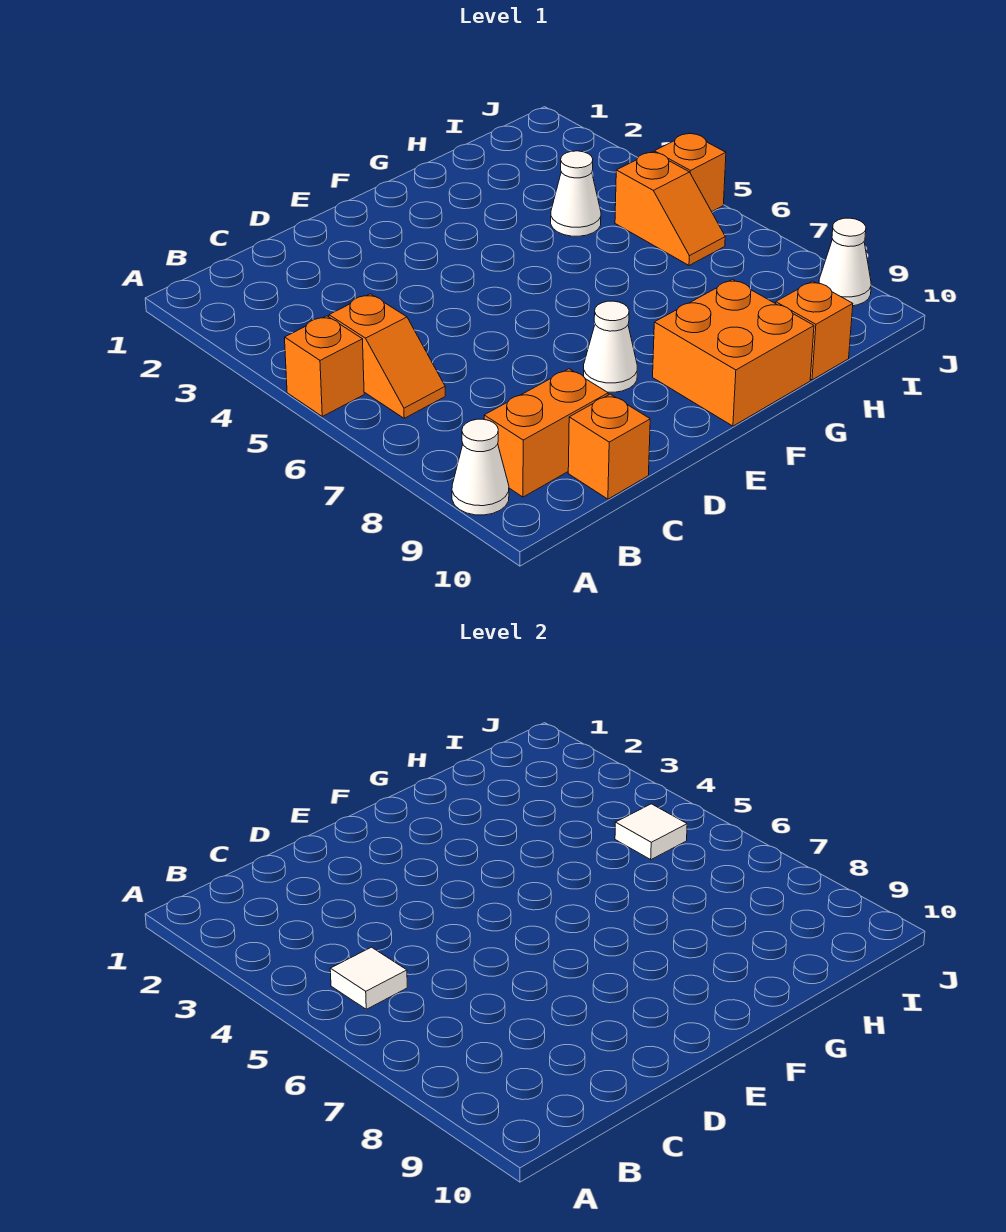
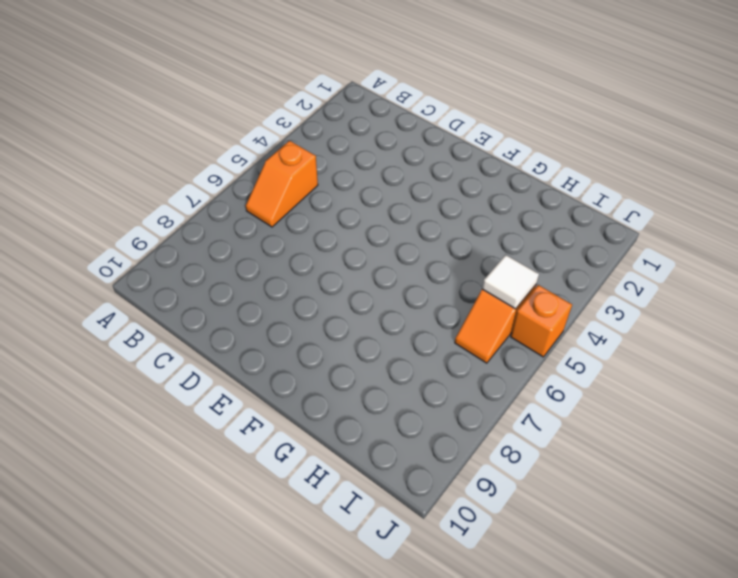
none -> orange 1x1 brick [285,316,364,416]
none -> white 1x1 cone [452,419,509,515]
none -> orange 1x2 brick [484,369,608,497]

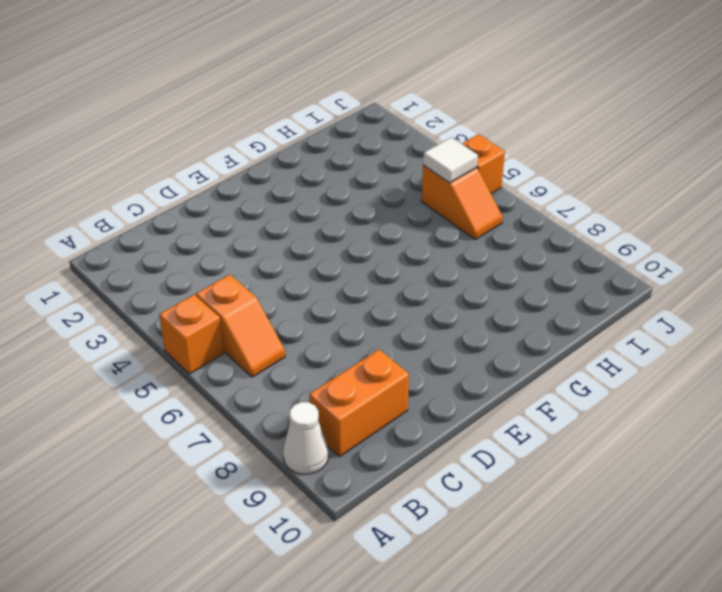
none -> orange 1x1 brick [568,394,650,499]
none -> white 1x1 cone [583,301,637,392]
none -> orange 2x2 brick [653,279,814,426]

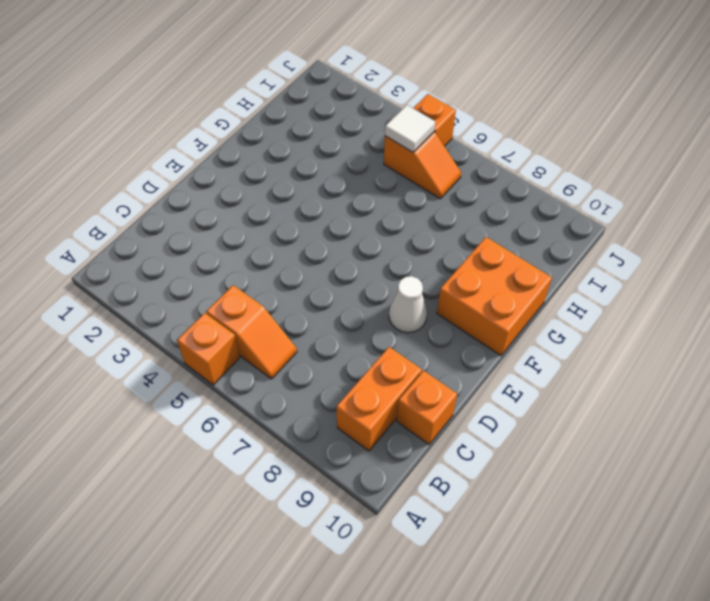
none -> white 1x1 cone [452,419,509,515]
none -> white 1x1 cone [551,151,601,236]
none -> orange 1x1 brick [776,281,853,380]

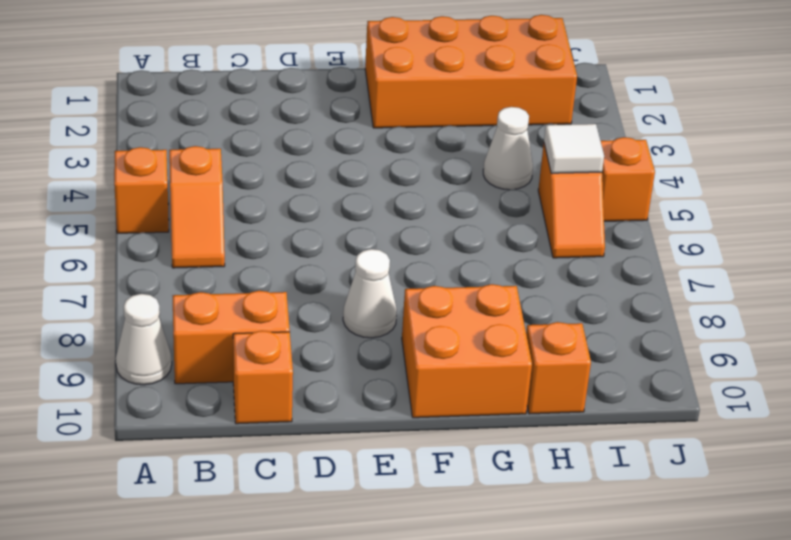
orange 2x4 brick [365,15,577,128] -> none
none -> white 1x1 cone [819,218,871,306]
none -> white 1x1 tile [330,947,407,1009]

